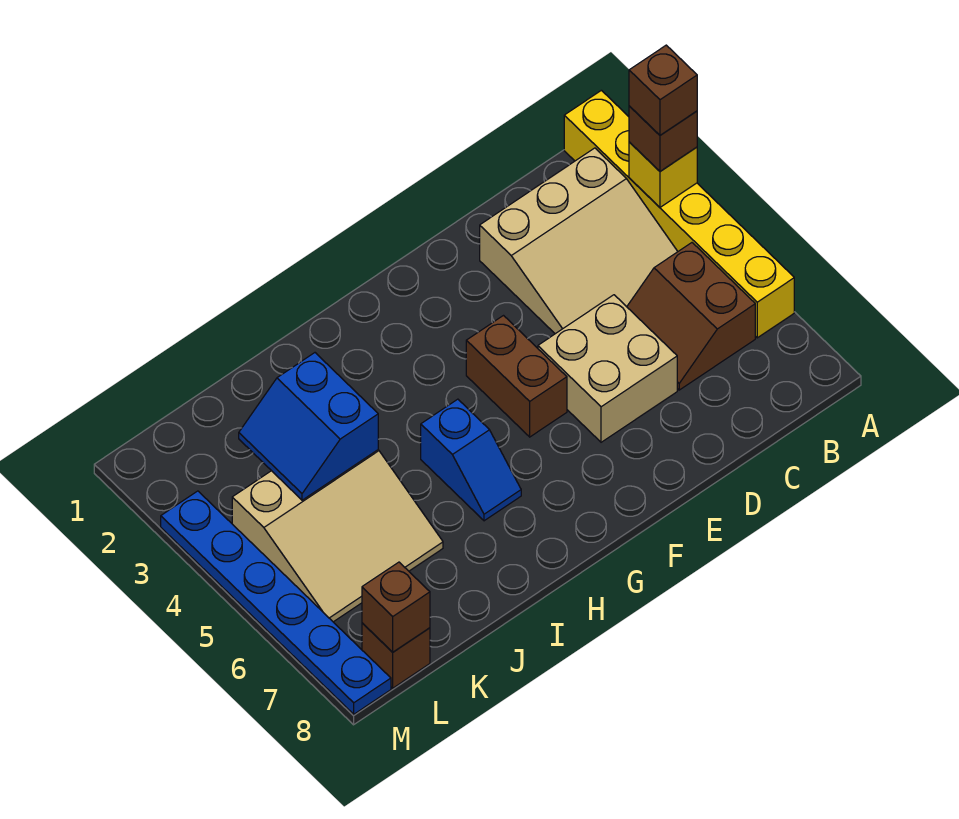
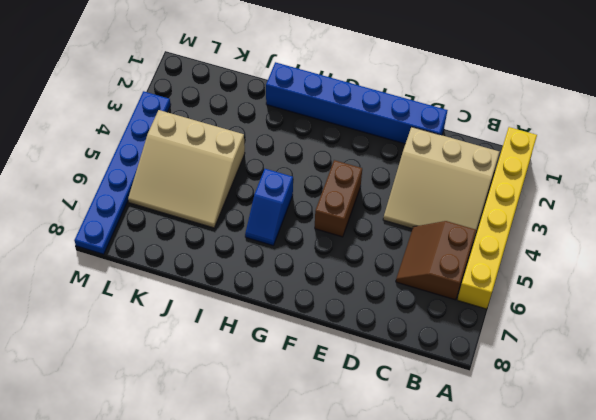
blue 1x6 brick [266,62,448,144] -> none
none -> tan 2x2 brick [538,295,677,442]
none -> brown 1x1 brick [362,623,430,688]
none -> yellow 1x1 brick [629,142,697,207]

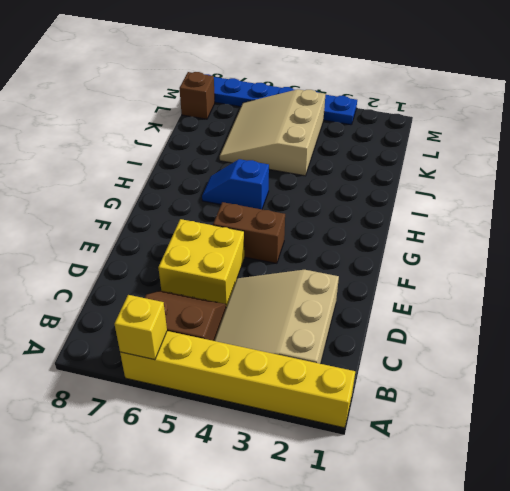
yellow 1x1 brick [115,295,167,360] -> yellow 1x1 brick moved to [629,142,697,207]
yellow 2x2 brick [158,219,244,307] -> tan 2x2 brick [538,295,677,442]
none -> blue 2x2 slope [239,353,378,500]
none -> brown 1x1 brick [362,562,430,652]
none -> brown 1x1 brick [629,106,697,171]

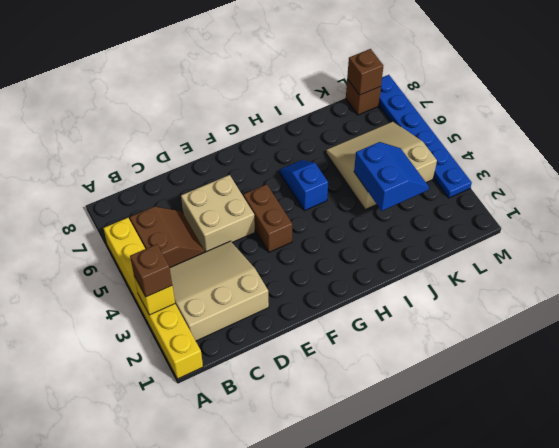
none -> brown 1x1 brick [629,45,697,135]

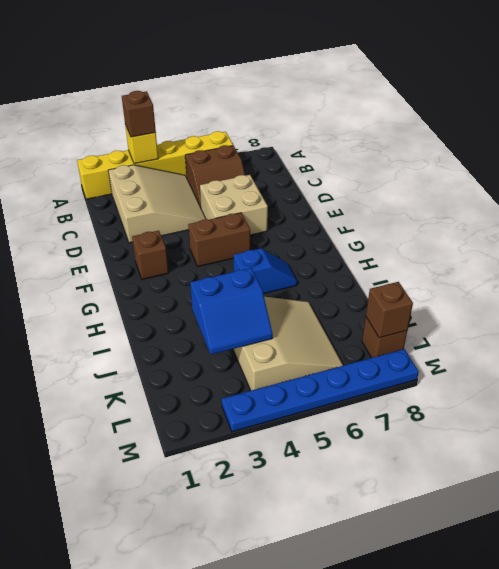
brown 1x1 brick [132,231,168,279] -> brown 1x1 brick moved to [629,45,697,135]

